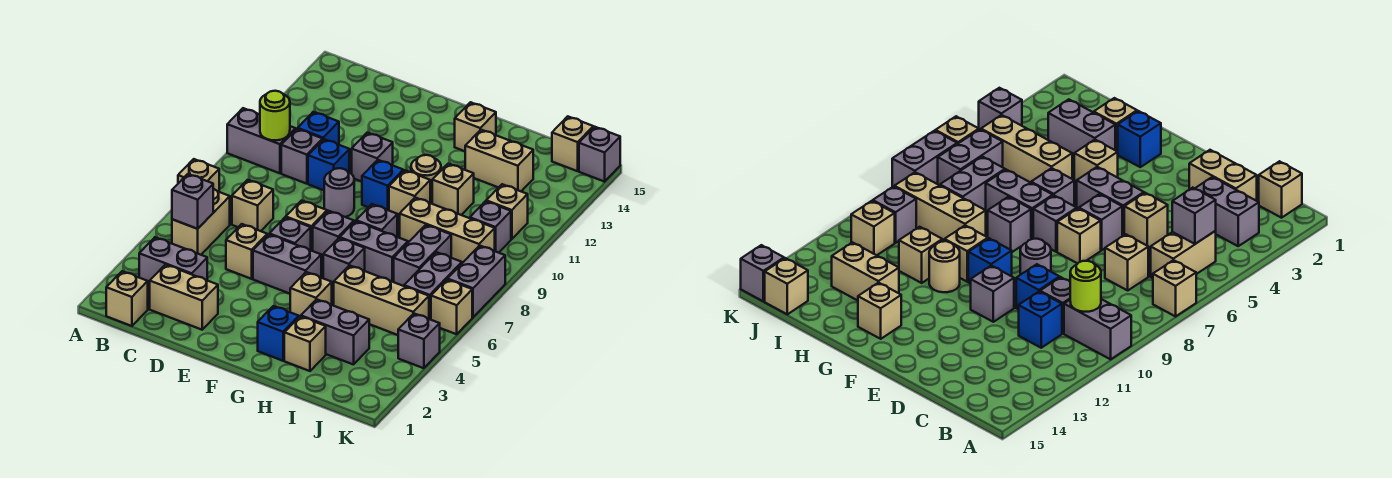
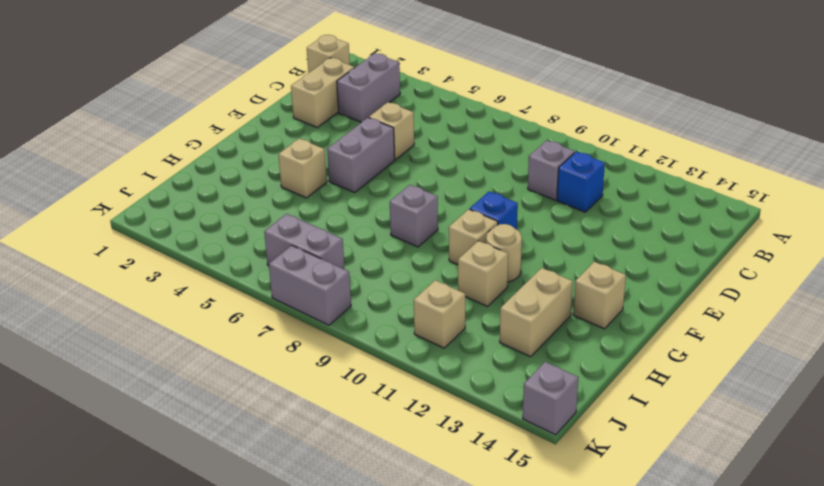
none -> tan 1x1 brick [178,159,219,192]
none -> grey 1x2 brick [227,108,296,173]
none -> tan 1x2 brick [172,189,230,255]
none -> tan 1x1 brick [232,180,273,231]

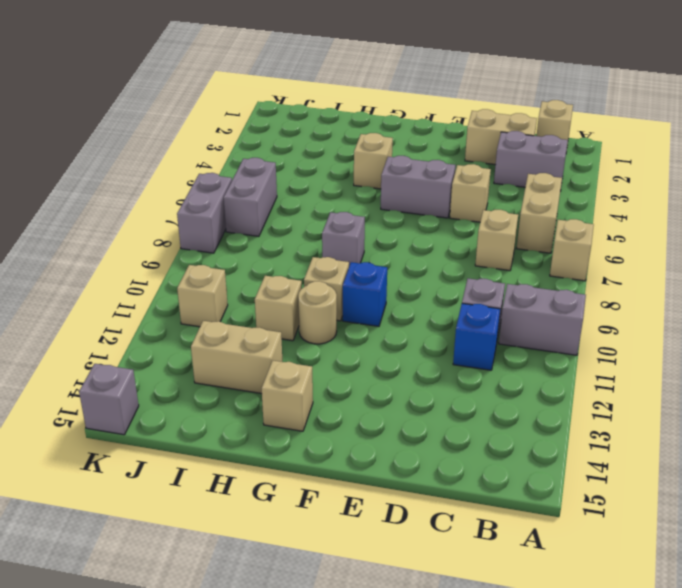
none -> blue 1x1 brick [308,139,349,190]
none -> grey 1x1 brick [269,217,311,250]
none -> tan 1x1 brick [286,200,327,251]
none -> grey 1x1 round brick [324,168,354,217]

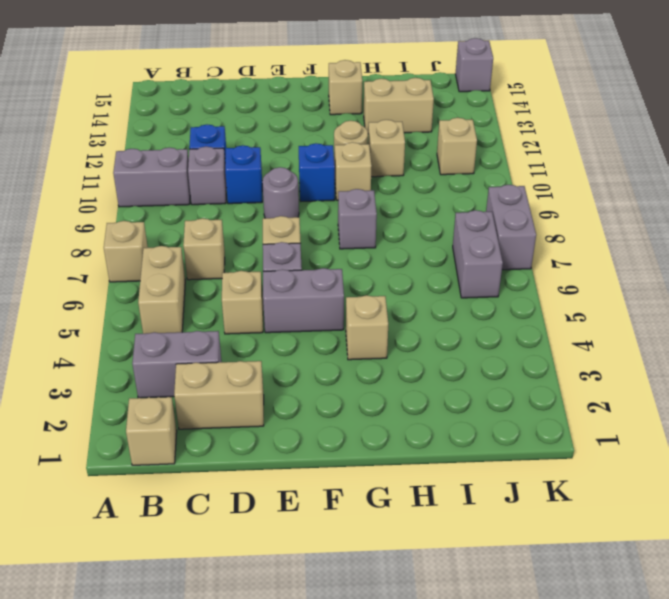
none -> grey 1x1 brick [352,133,393,182]
none -> grey 1x1 brick [313,211,354,260]
none -> blue 1x1 brick [258,306,299,361]
none -> grey 1x1 brick [323,238,365,287]

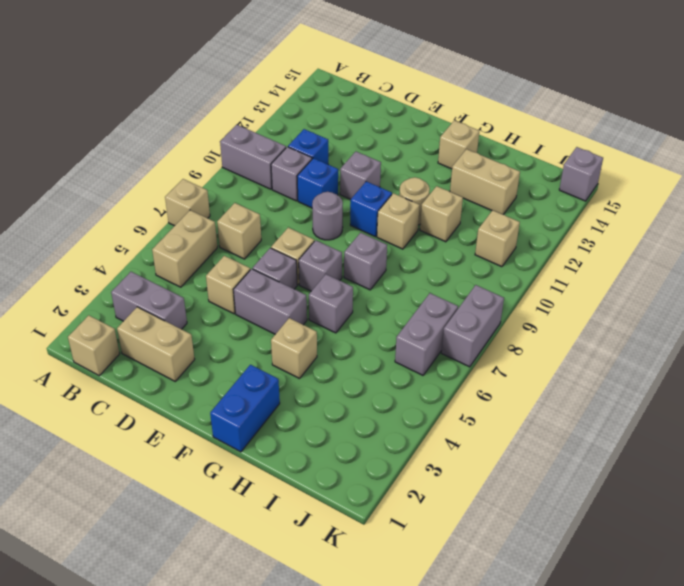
blue 1x2 brick [210,365,280,452] -> blue 1x1 brick [258,306,299,361]
none -> grey 1x2 brick [340,221,408,282]
none -> tan 1x1 brick [284,316,326,371]
none -> grey 1x2 brick [301,299,370,365]
none -> tan 1x3 brick [334,265,429,335]

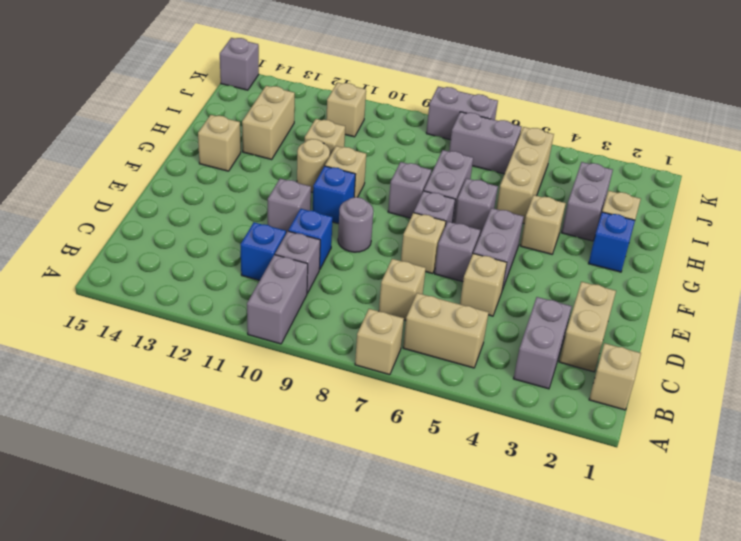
none -> tan 1x3 brick [400,198,495,263]
none -> grey 1x2 brick [394,225,451,286]
none -> grey 1x1 brick [470,201,511,253]
none -> tan 1x1 brick [552,116,593,171]

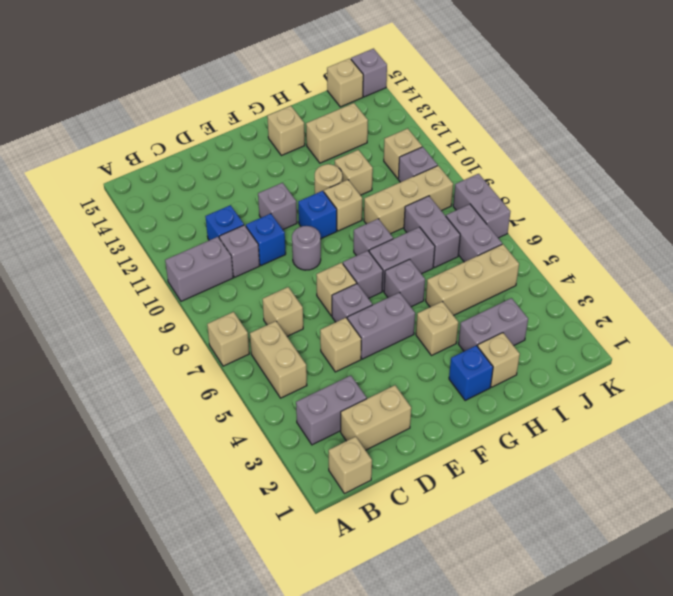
none -> grey 1x1 brick [398,314,440,368]
none -> tan 1x1 brick [431,280,472,334]
none -> grey 1x1 brick [172,174,213,229]
none -> lime 1x1 round brick [260,91,290,140]

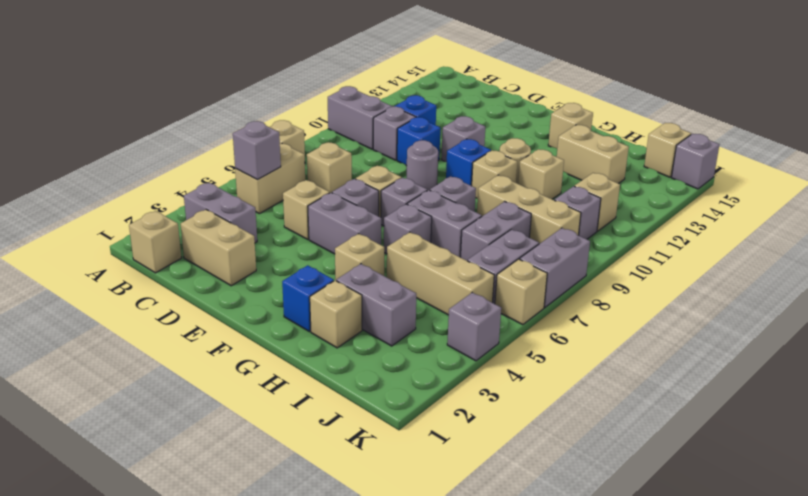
none -> lime 1x1 round brick [260,91,290,140]

